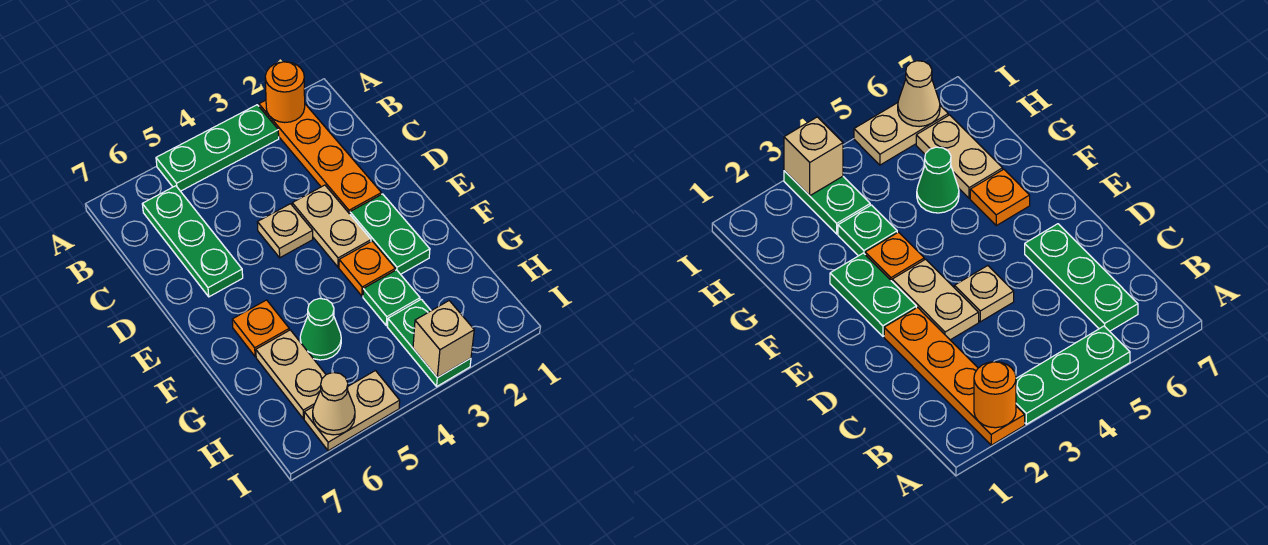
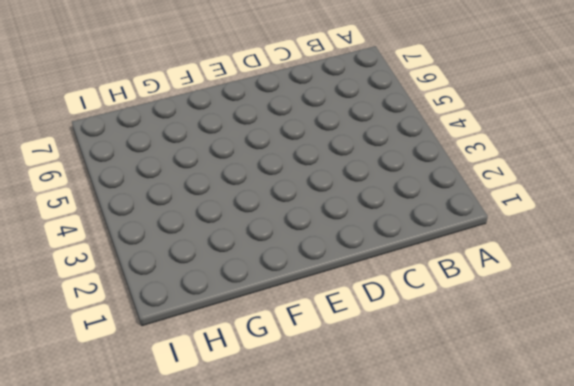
none -> orange 1x4 plate [259,100,381,214]
none -> green 1x3 plate [156,105,279,191]
none -> green 1x3 plate [142,186,243,297]

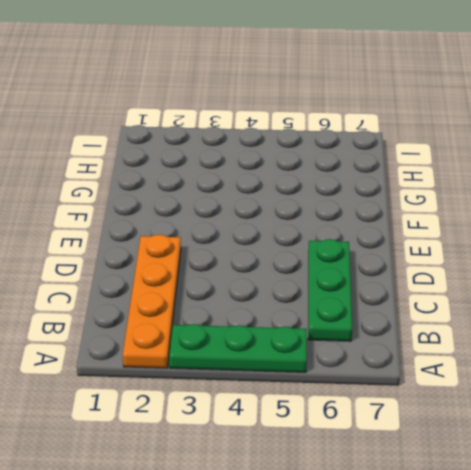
none -> tan 1x2 plate [292,185,371,267]
none -> tan 1x1 plate [257,204,313,258]
none -> green 1x2 plate [350,194,430,274]

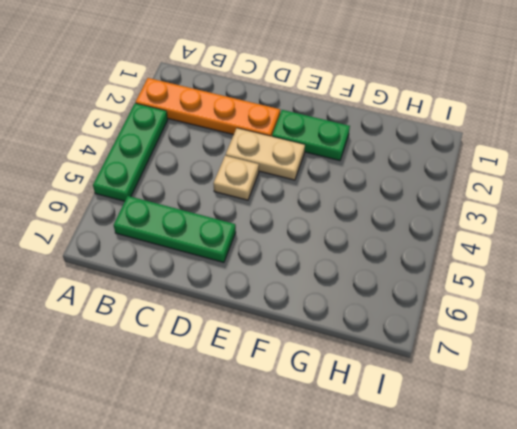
none -> orange 1x1 plate [339,241,395,296]
none -> orange 1x1 plate [232,300,289,357]
none -> green 1x1 plate [363,270,420,326]

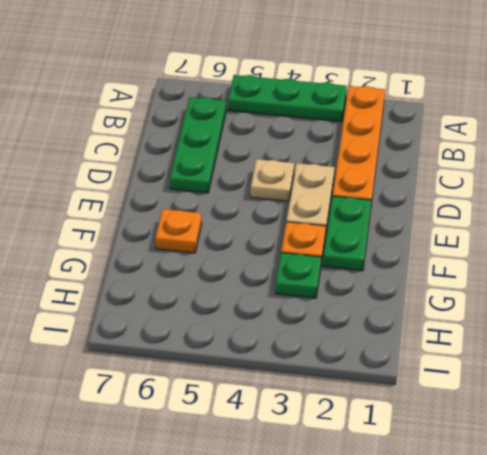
none -> green 1x1 cone [300,299,341,360]
none -> tan 1x2 plate [256,330,326,419]
none -> green 1x2 plate [388,299,471,386]

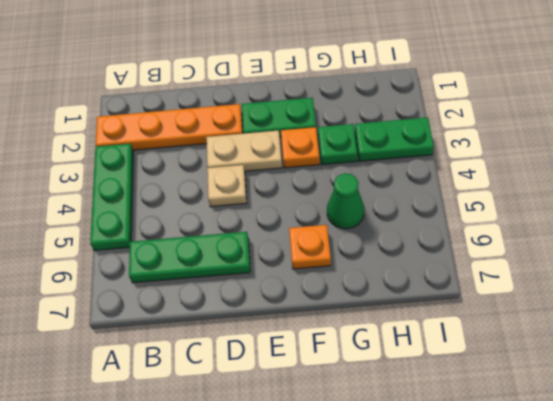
none -> tan 1x2 plate [256,330,326,419]
none -> tan 1x2 plate [304,371,400,451]
none -> orange 1x1 round brick [265,62,305,123]

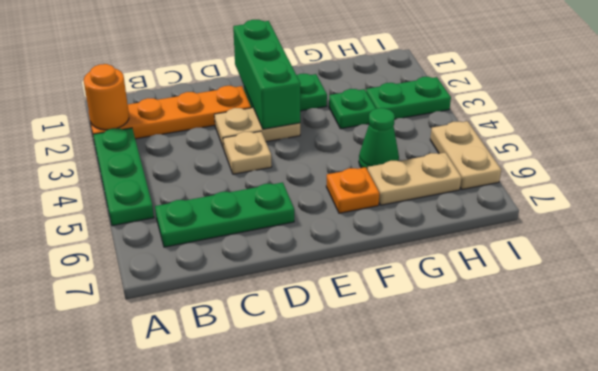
green 1x3 brick [233,20,300,129] -> none
none -> orange 1x1 plate [339,241,395,296]
none -> tan 1x1 brick [413,301,474,378]
none -> tan 1x1 cone [313,372,355,435]

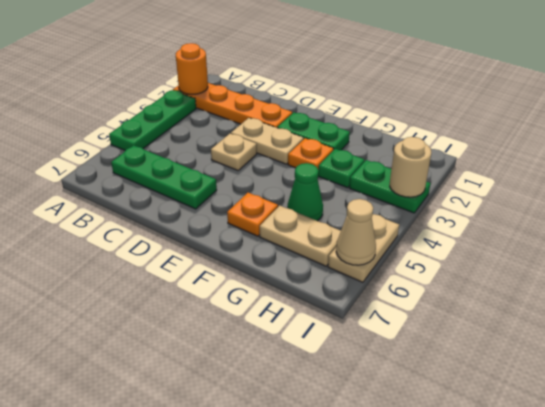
tan 1x1 round brick [390,137,431,197] -> tan 1x1 brick [413,301,474,378]

